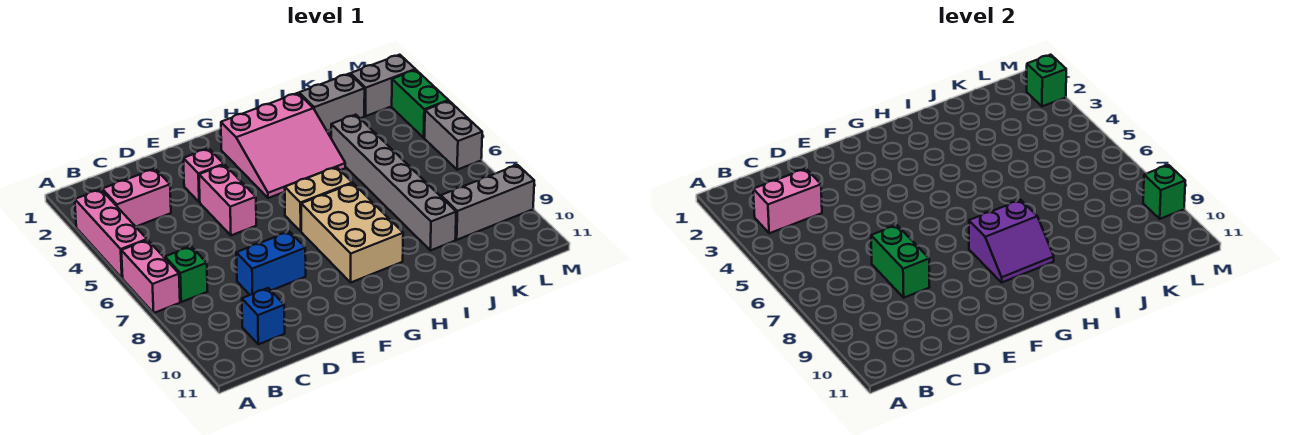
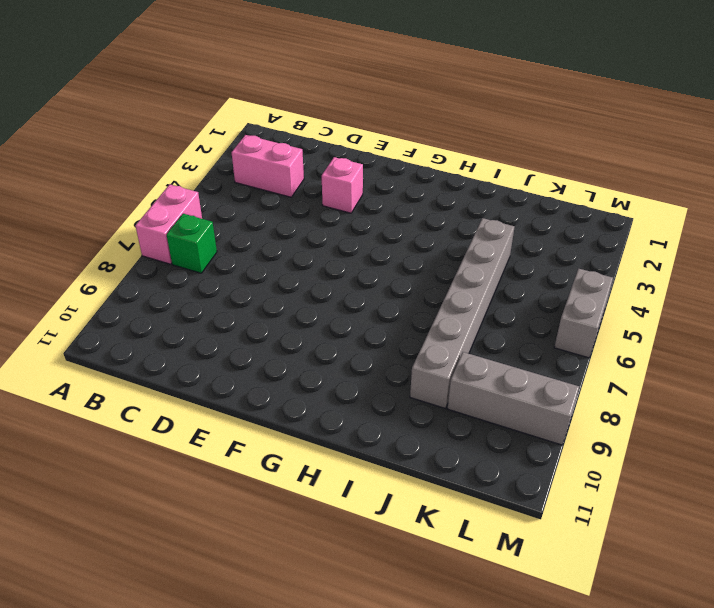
none -> pink 1x3 brick [75,189,147,278]
none -> blue 1x1 brick [242,288,285,344]
none -> blue 1x2 brick [236,232,306,295]

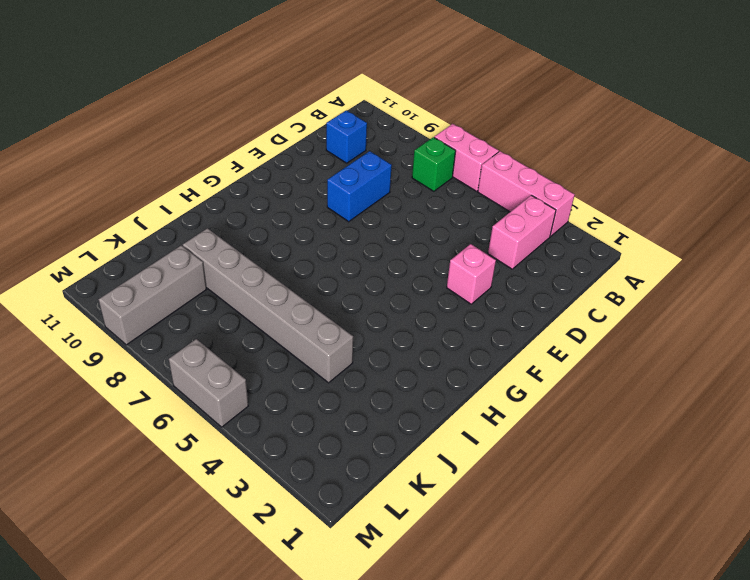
none -> pink 1x2 brick [199,165,256,235]
none -> pink 3x3 slope [221,93,345,198]
none -> tan 1x2 brick [285,167,352,231]

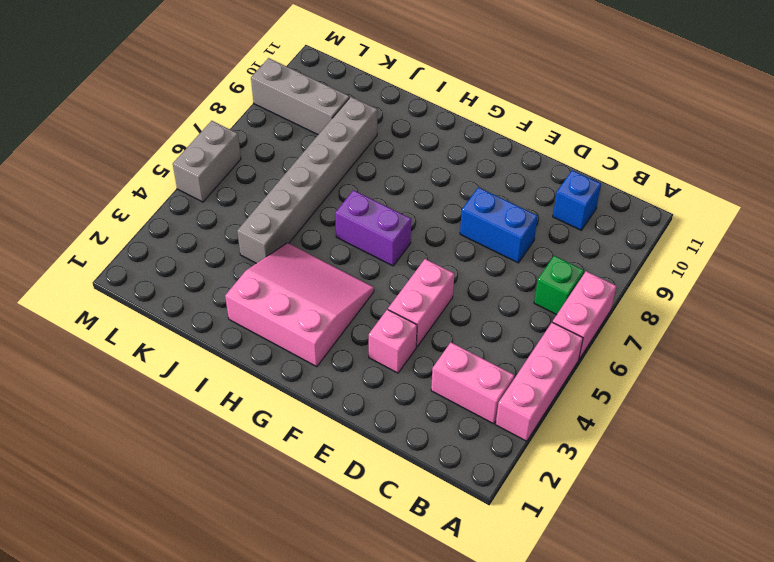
purple 1x2 brick [335,190,411,266] -> tan 1x2 brick [285,167,352,231]
none -> tan 2x3 brick [301,183,403,282]
none -> grey 1x2 brick [299,74,365,131]
none -> grey 1x2 brick [350,55,415,116]

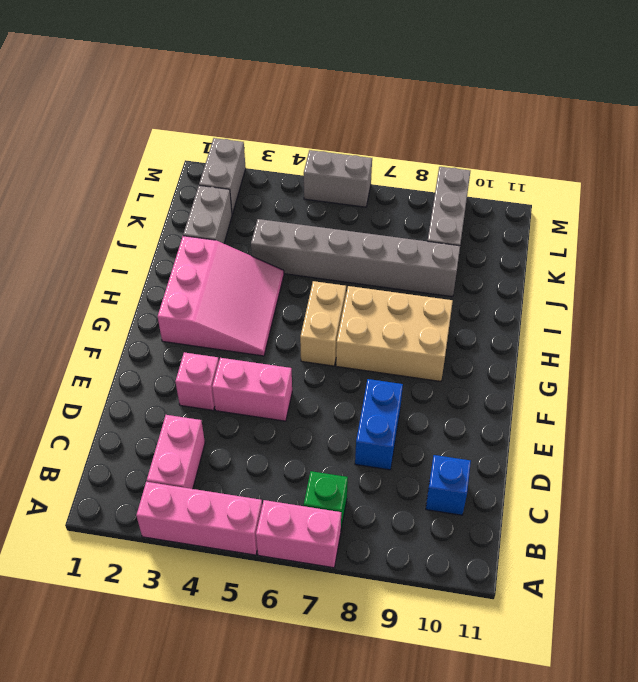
none -> green 1x2 brick [392,70,449,138]
none -> pink 1x2 brick [753,169,822,233]
none -> green 1x2 brick [871,225,929,298]

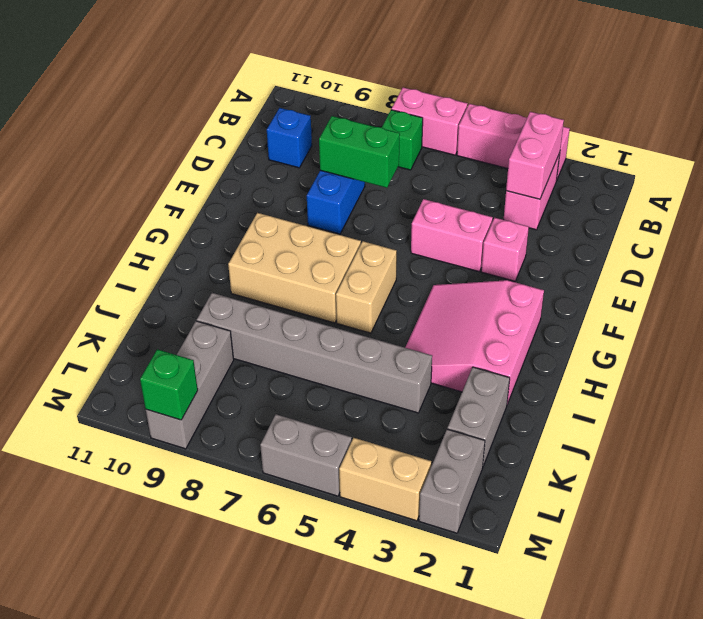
tan 1x2 brick [339,438,431,521] -> green 1x2 brick [392,70,449,138]
none -> purple 2x2 slope [969,200,1054,282]
none -> green 1x1 brick [1027,55,1066,106]

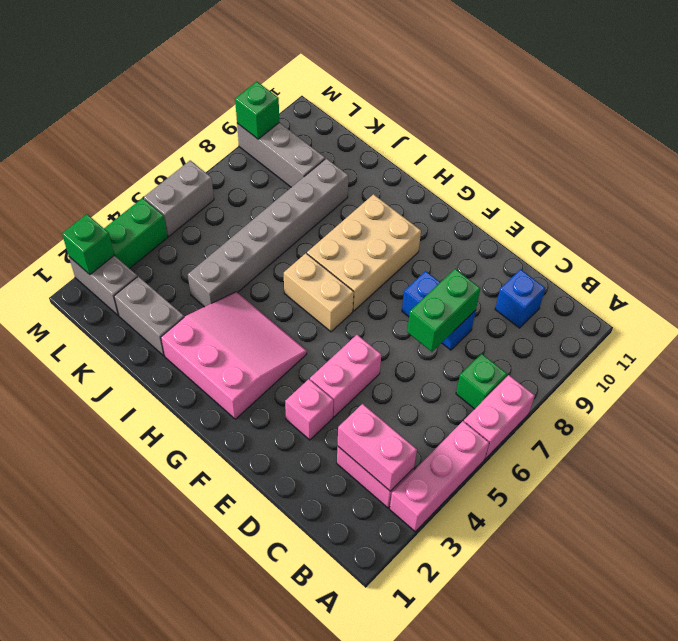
none -> purple 2x2 slope [969,200,1054,282]

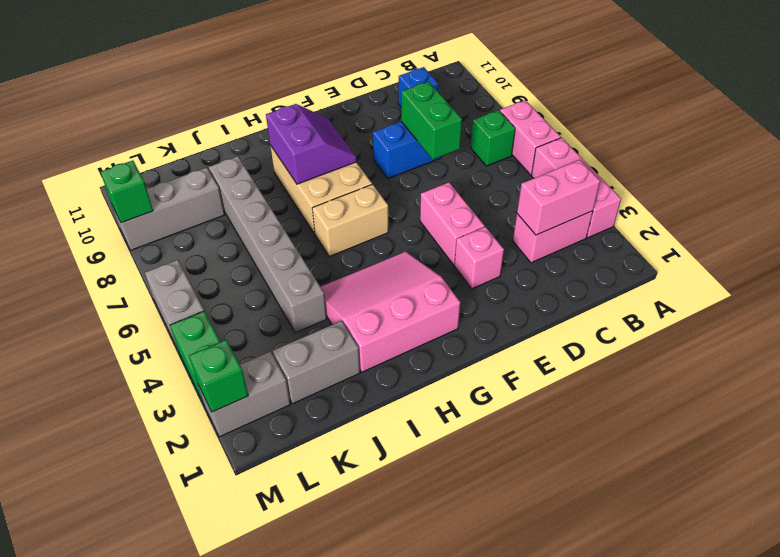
purple 2x2 slope [266,104,356,184] -> purple 2x2 slope turned to [969,200,1054,282]

